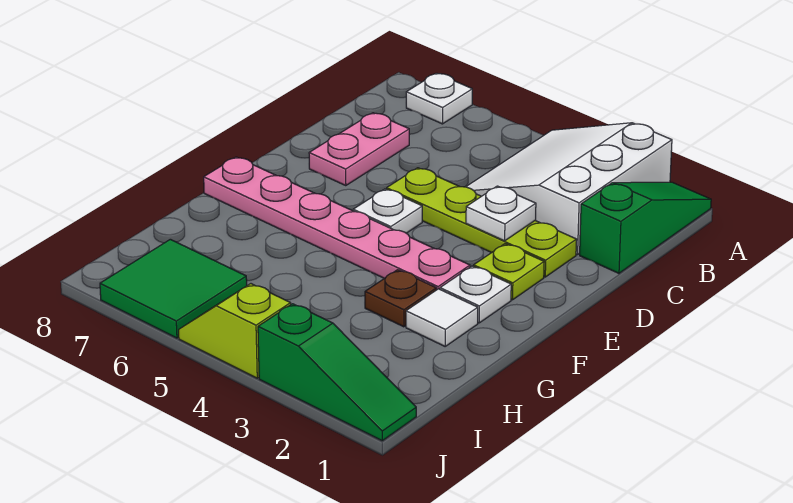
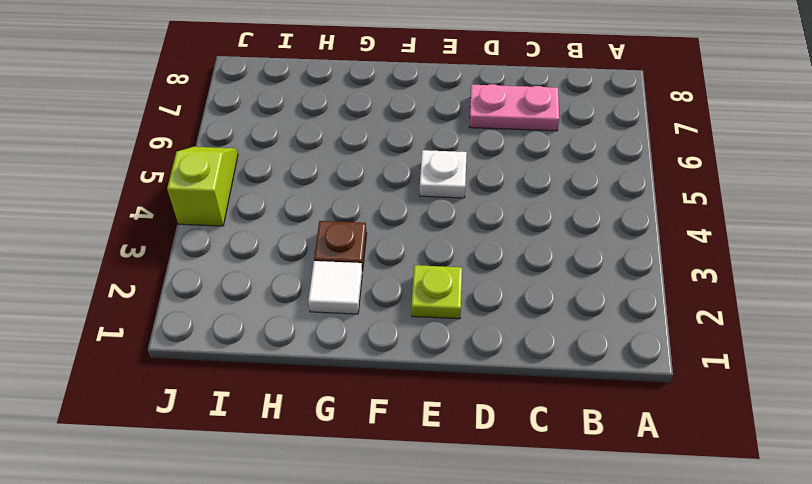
none -> green 1x3 slope [580,182,711,273]
none -> white 3x3 slope [466,123,672,255]
none -> white 1x1 plate [406,73,472,124]

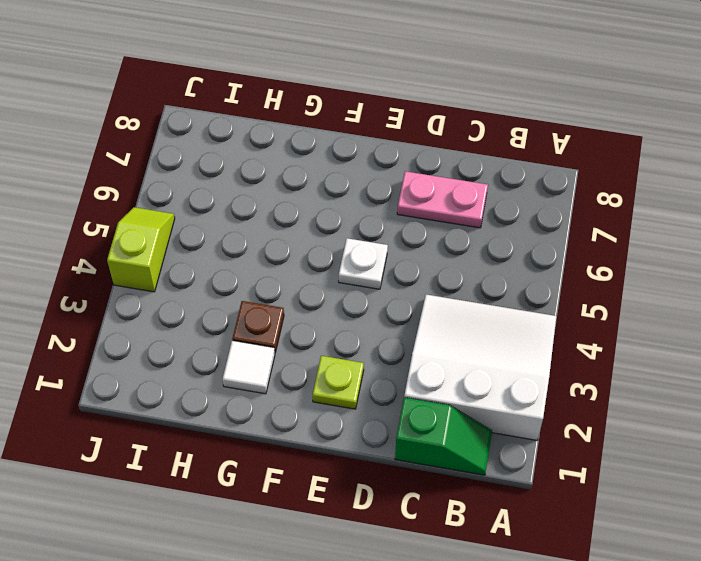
green 1x2 slope [395,397,492,475] -> green 1x3 slope [580,182,711,273]
none -> white 1x1 plate [406,73,472,124]
none -> lime 1x4 plate [387,168,577,277]
none -> white 1x1 plate [440,266,511,323]

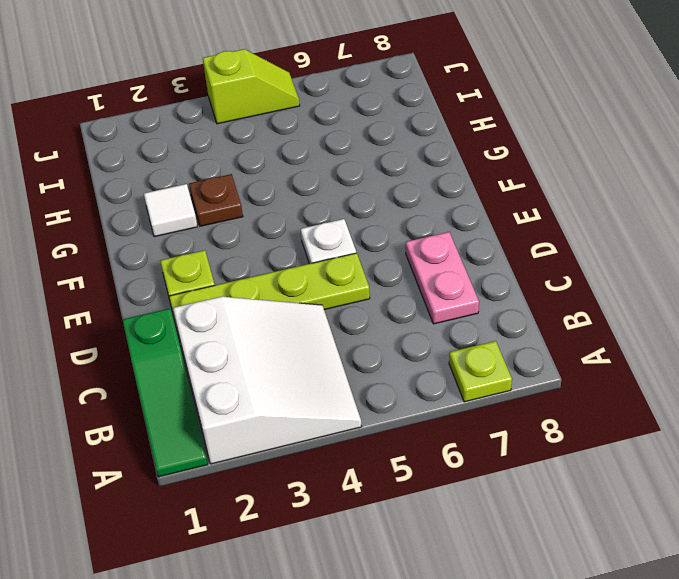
lime 1x1 plate [449,341,512,402] -> white 1x1 plate [406,73,472,124]
none -> white 1x1 plate [440,266,511,323]
none -> pink 1x6 plate [204,157,470,290]
none -> green 2x2 tile [100,239,247,338]

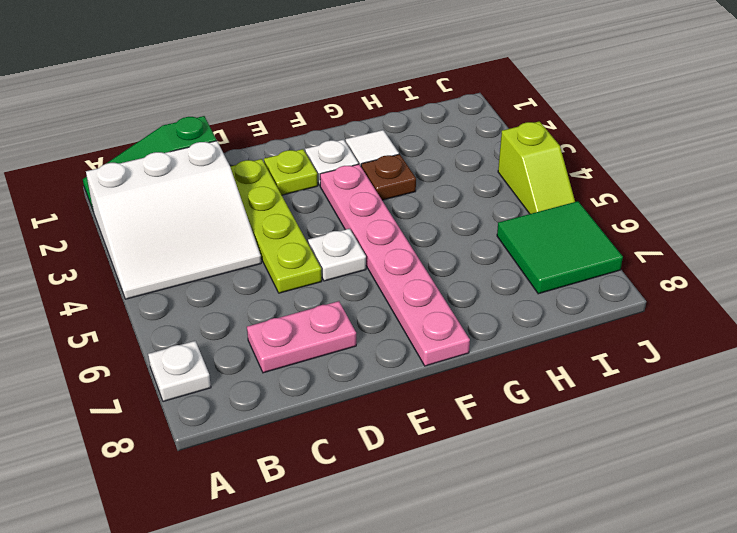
none -> green 1x3 slope [258,304,416,441]
none -> white 1x1 plate [466,186,536,241]

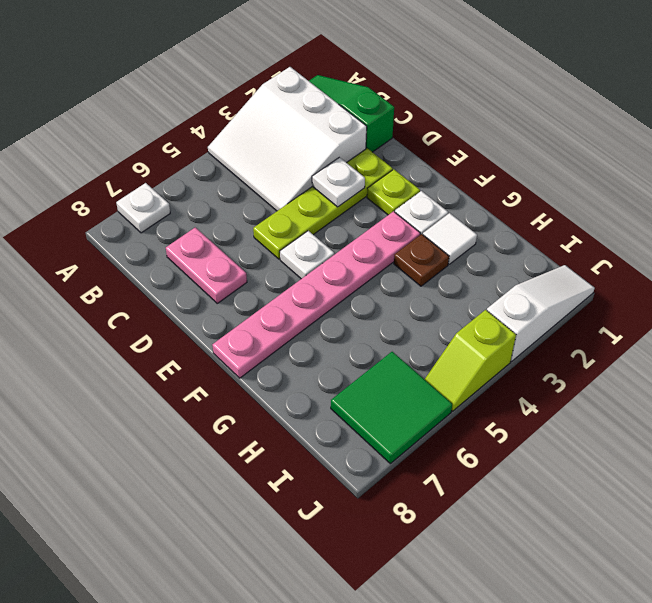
white 1x3 slope [487,265,595,361] -> green 1x3 slope [258,304,416,441]

